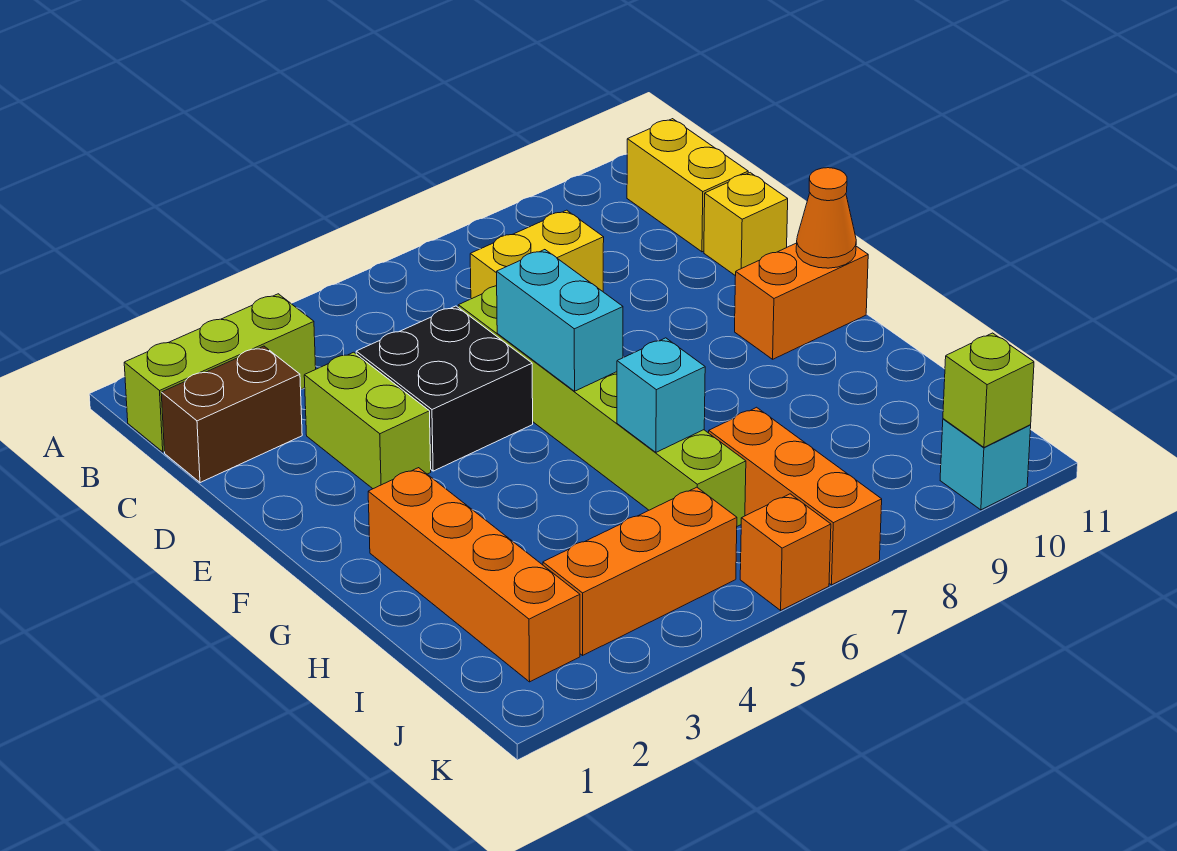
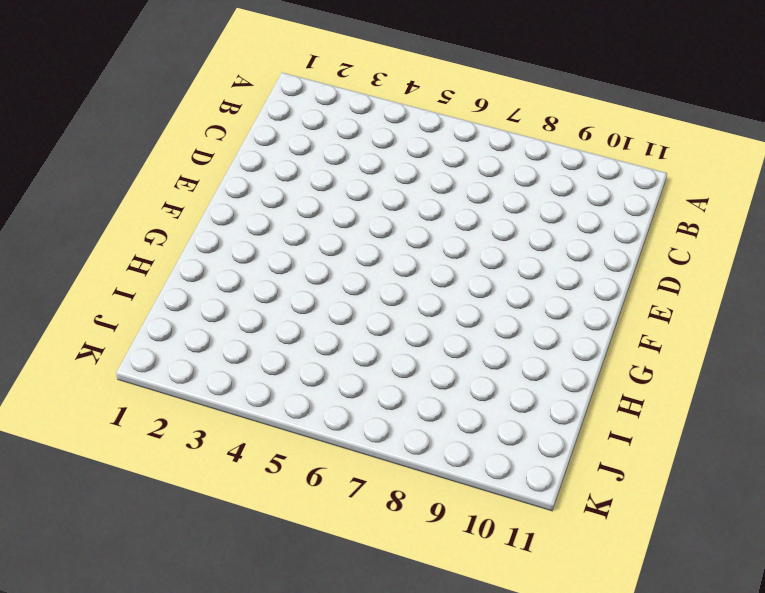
none -> lime 1x3 brick [124,294,316,452]
none -> yellow 1x2 brick [627,119,748,252]
none -> brown 1x2 brick [161,346,302,483]

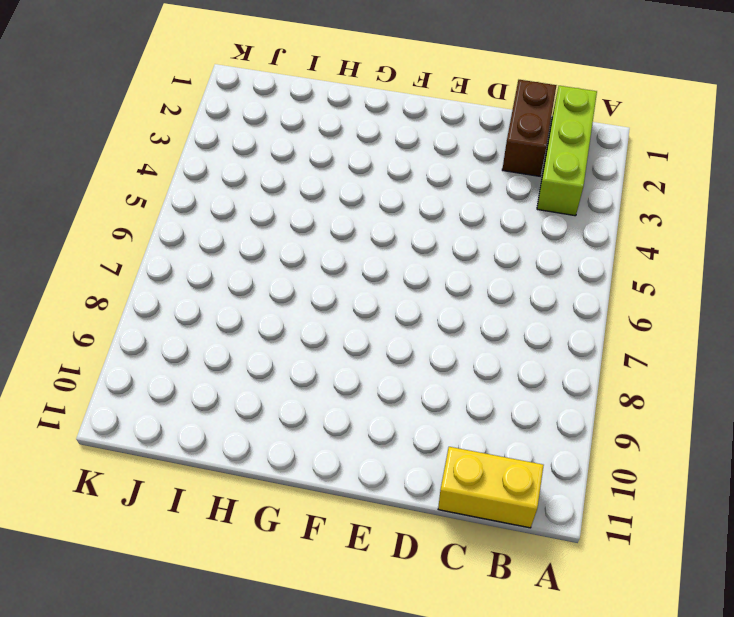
none -> yellow 1x2 brick [470,210,604,299]
none -> lime 1x2 brick [304,352,431,489]
none -> black 2x2 brick [356,306,533,471]

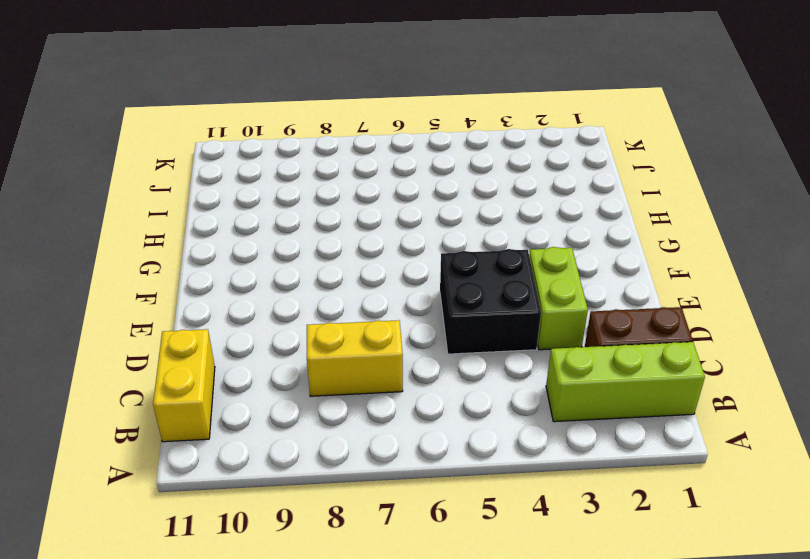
none -> lime 1x6 brick [458,286,746,526]
none -> yellow 1x1 brick [704,173,788,276]
none -> orange 1x2 brick [735,243,868,359]

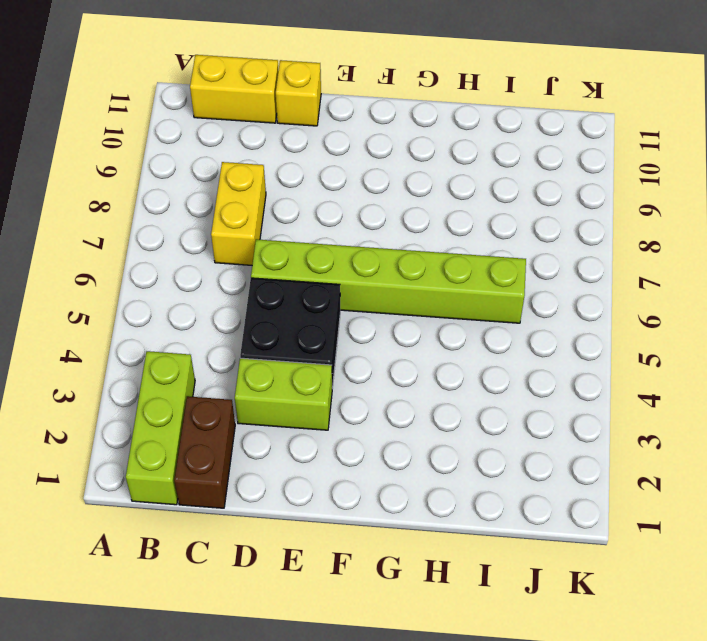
none -> orange 1x2 brick [735,243,868,359]
none -> orange 1x4 brick [368,468,580,682]
none -> orange 1x3 brick [709,407,882,585]

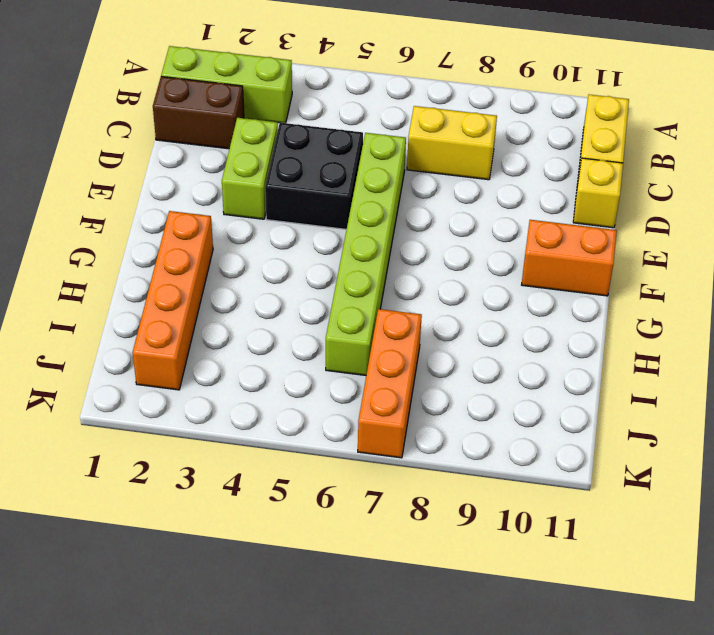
none -> orange 1x3 brick [543,487,737,655]
none -> orange 1x1 brick [740,494,831,610]
none -> cyan 1x1 brick [940,419,1031,510]

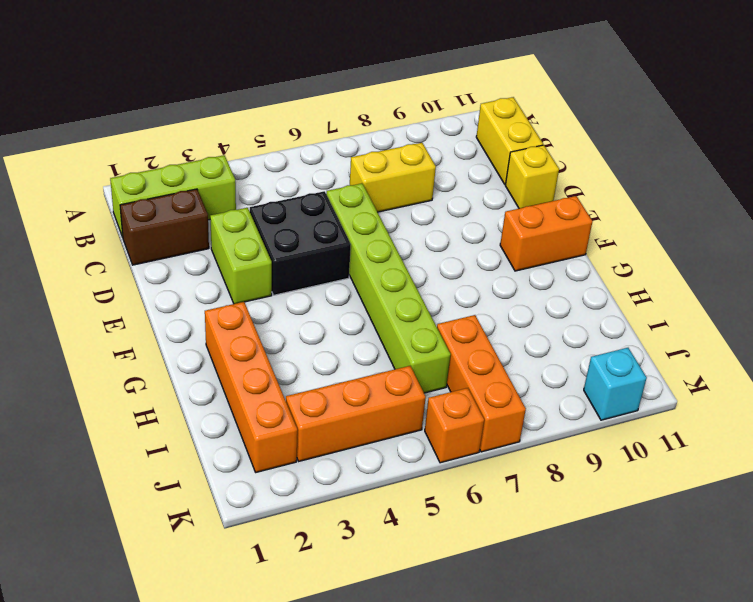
none -> cyan 1x2 brick [497,250,623,391]
none -> orange 1x1 cone [796,168,856,268]
none -> cyan 1x1 brick [617,338,705,452]

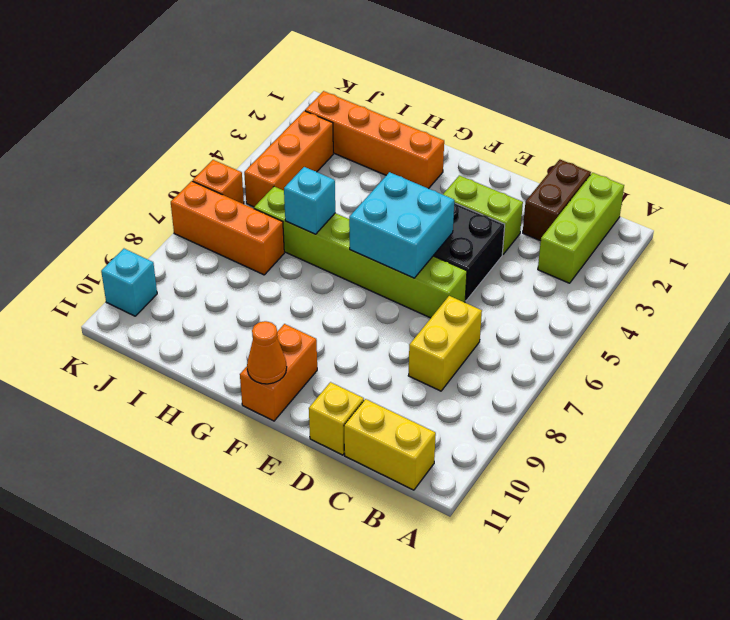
cyan 2x2 brick [349,172,454,278] -> cyan 1x2 brick [497,250,623,391]
none -> lime 1x1 brick [943,333,1034,447]

